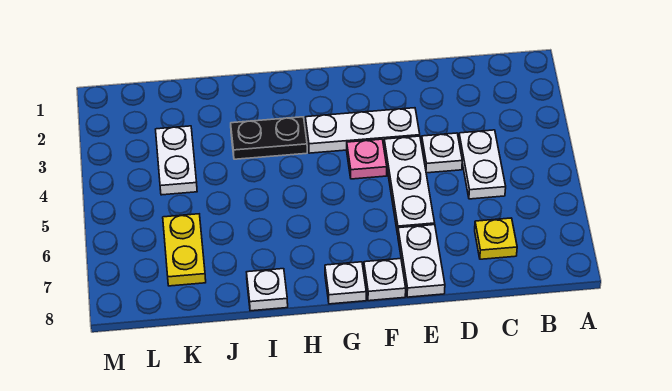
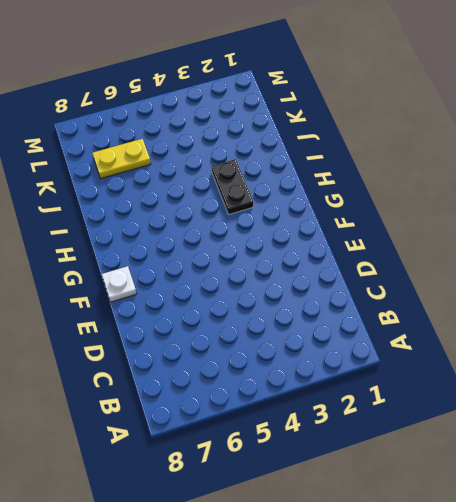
none -> white 1x2 plate [459,130,506,199]
none -> yellow 1x1 plate [475,218,517,259]
none -> white 1x1 plate [421,133,462,173]

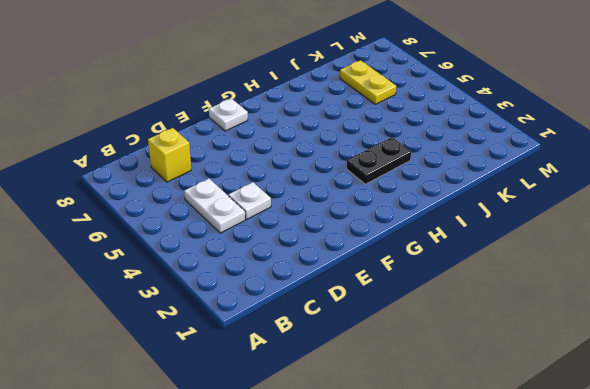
yellow 1x1 brick [148,128,191,182] -> yellow 1x1 plate [475,218,517,259]
none -> white 1x3 plate [305,108,420,153]
none -> white 1x3 plate [384,136,435,234]
none -> white 1x2 plate [398,225,445,297]

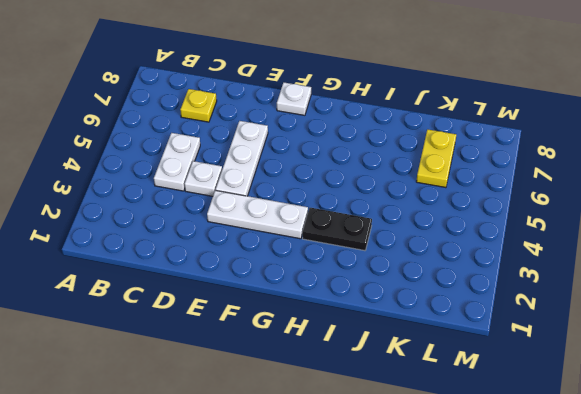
none -> white 1x2 plate [398,225,445,297]
none -> pink 1x1 plate [347,139,387,179]
none -> white 1x1 plate [325,262,366,304]

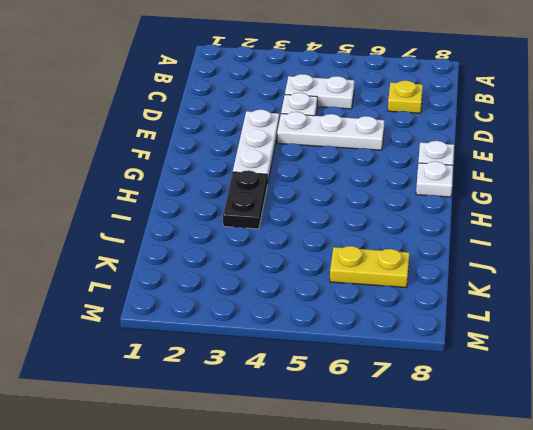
none -> white 1x2 plate [398,225,445,297]
none -> pink 1x1 plate [347,139,387,179]
none -> white 1x1 plate [247,269,288,311]

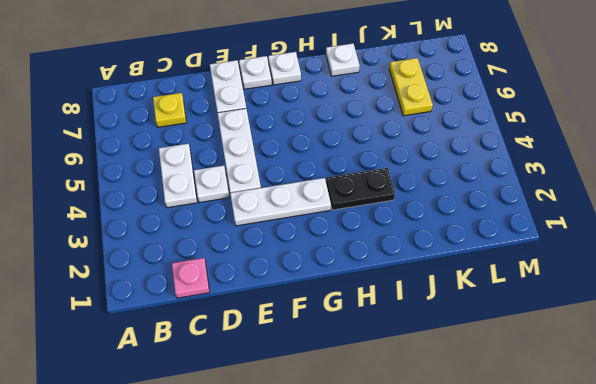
pink 1x1 plate [172,258,209,298] -> pink 1x1 plate moved to [347,139,387,179]
none -> white 1x2 plate [156,126,197,195]

